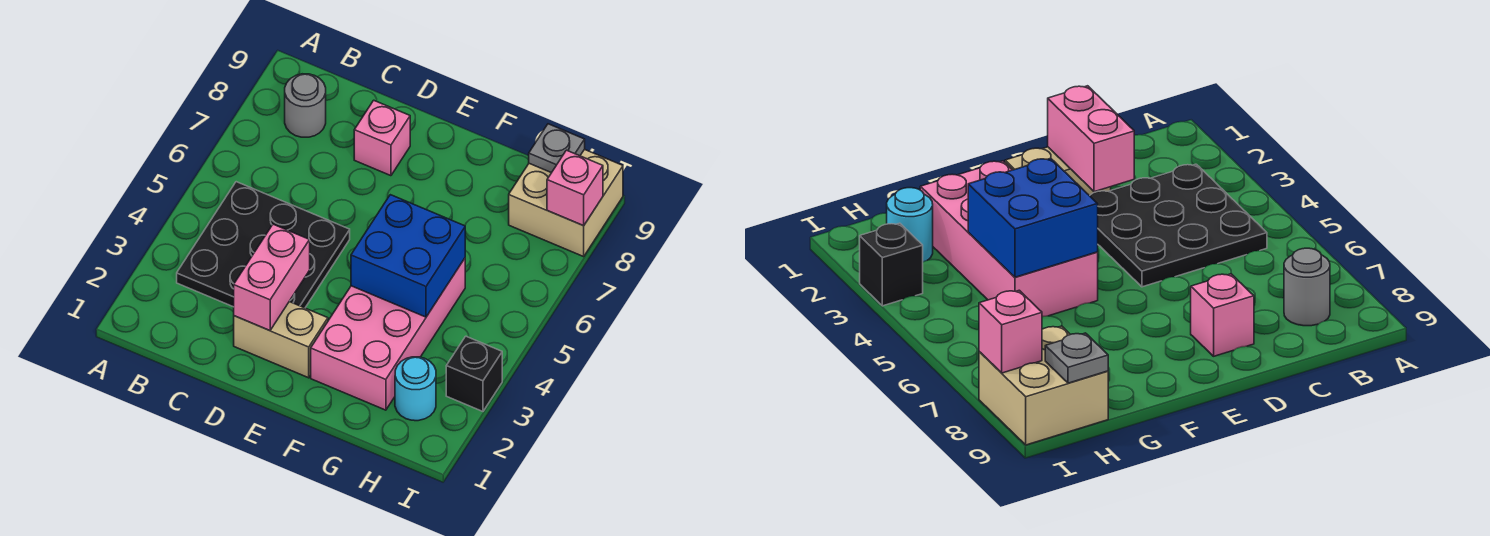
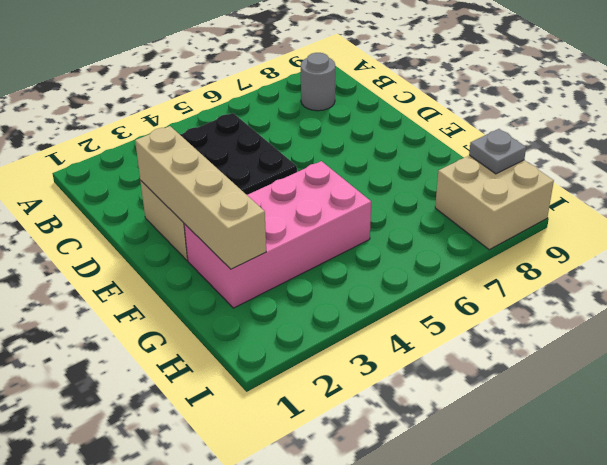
tan 1x4 brick [135,126,266,269] -> pink 1x2 brick [234,224,310,331]
none -> pink 1x1 brick [354,100,410,176]
none -> cyan 1x1 round brick [395,357,436,421]
none -> black 1x1 brick [446,336,502,411]

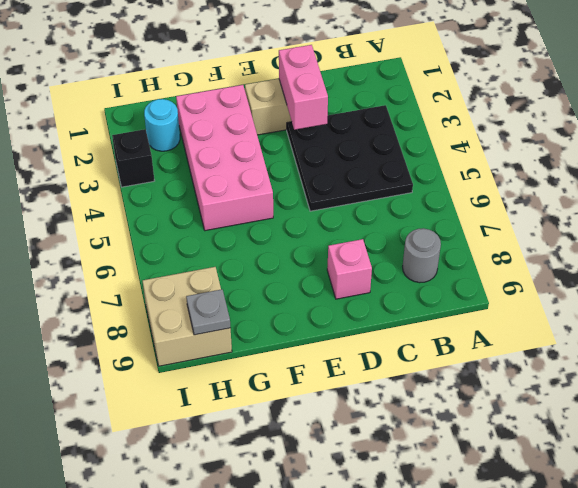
none -> blue 2x2 brick [351,195,465,317]
none -> pink 1x1 brick [547,150,603,226]

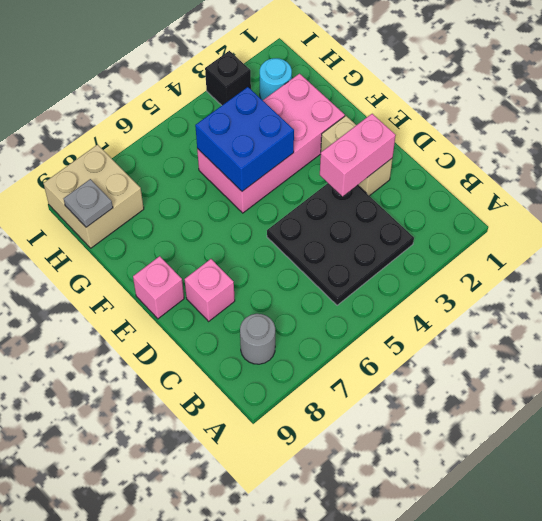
pink 1x1 brick [133,256,184,319] -> pink 1x1 brick moved to [547,150,603,226]

